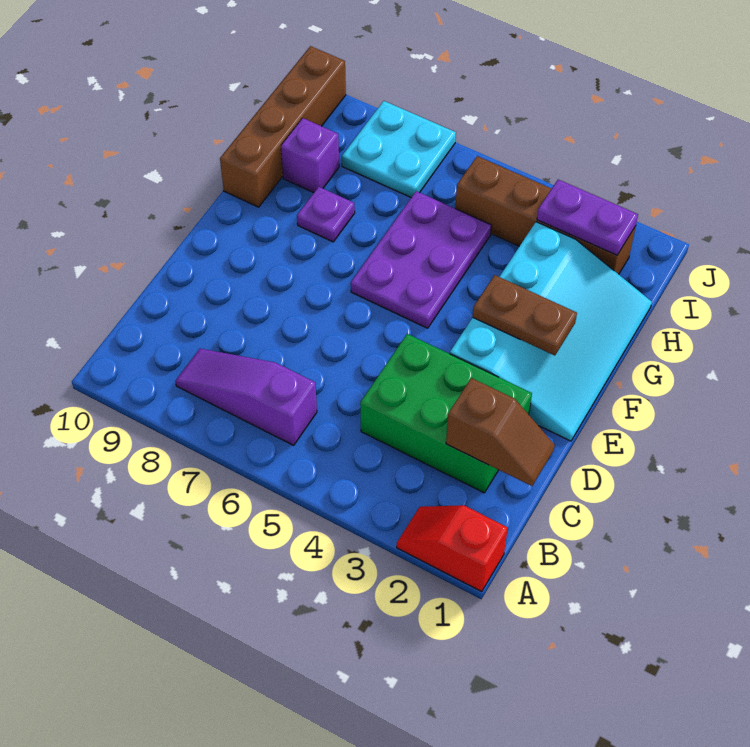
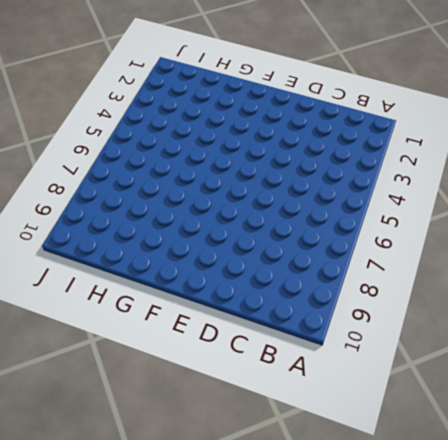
none -> red 1x2 slope [397,505,508,592]
none -> purple 1x3 slope [175,349,317,445]
none -> green 2x3 brick [360,334,532,493]

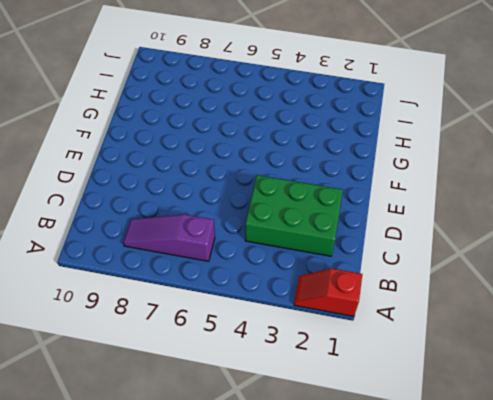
none -> cyan 3x4 slope [450,222,652,441]
none -> purple 2x3 plate [351,191,492,328]
none -> purple 1x1 plate [297,187,355,242]

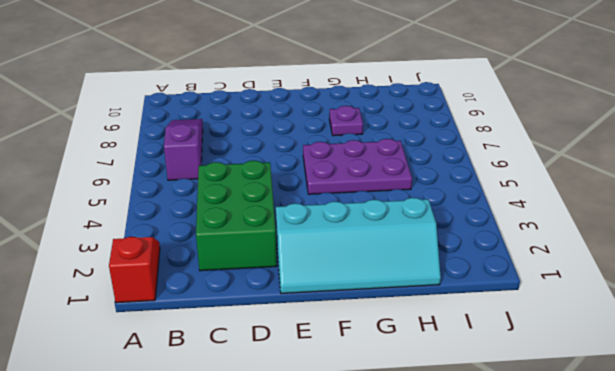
cyan 2x4 slope [276,198,441,294] -> cyan 3x4 slope [450,222,652,441]
none -> brown 1x4 brick [220,46,346,207]
none -> purple 1x1 brick [281,118,339,193]
none -> brown 1x4 brick [455,156,636,274]

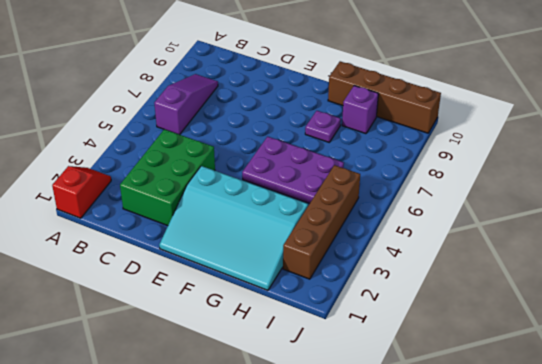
none -> cyan 2x2 plate [342,101,456,197]
none -> brown 1x2 slope [446,378,555,486]
none -> brown 1x2 plate [473,275,577,356]

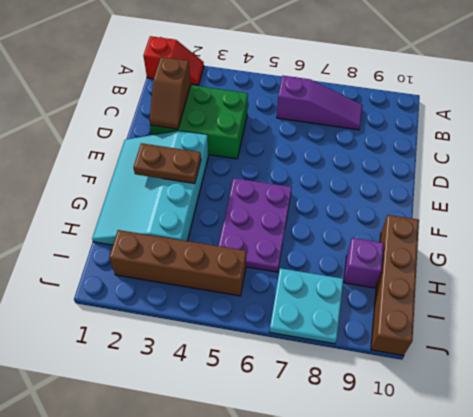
brown 1x2 slope [150,57,191,129] -> brown 1x2 slope turned to [446,378,555,486]
none -> purple 1x1 plate [297,187,355,242]
none -> purple 1x2 plate [537,180,638,255]

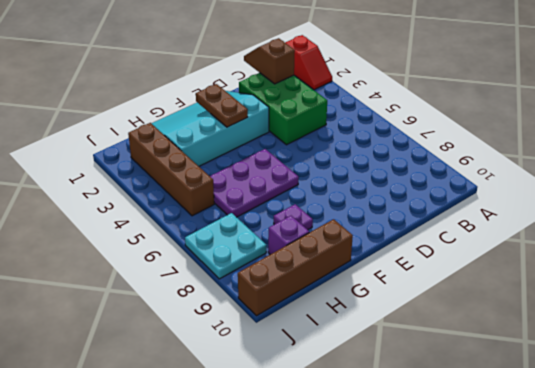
none -> purple 1x3 slope [175,349,317,445]
none -> purple 1x2 plate [537,180,638,255]

